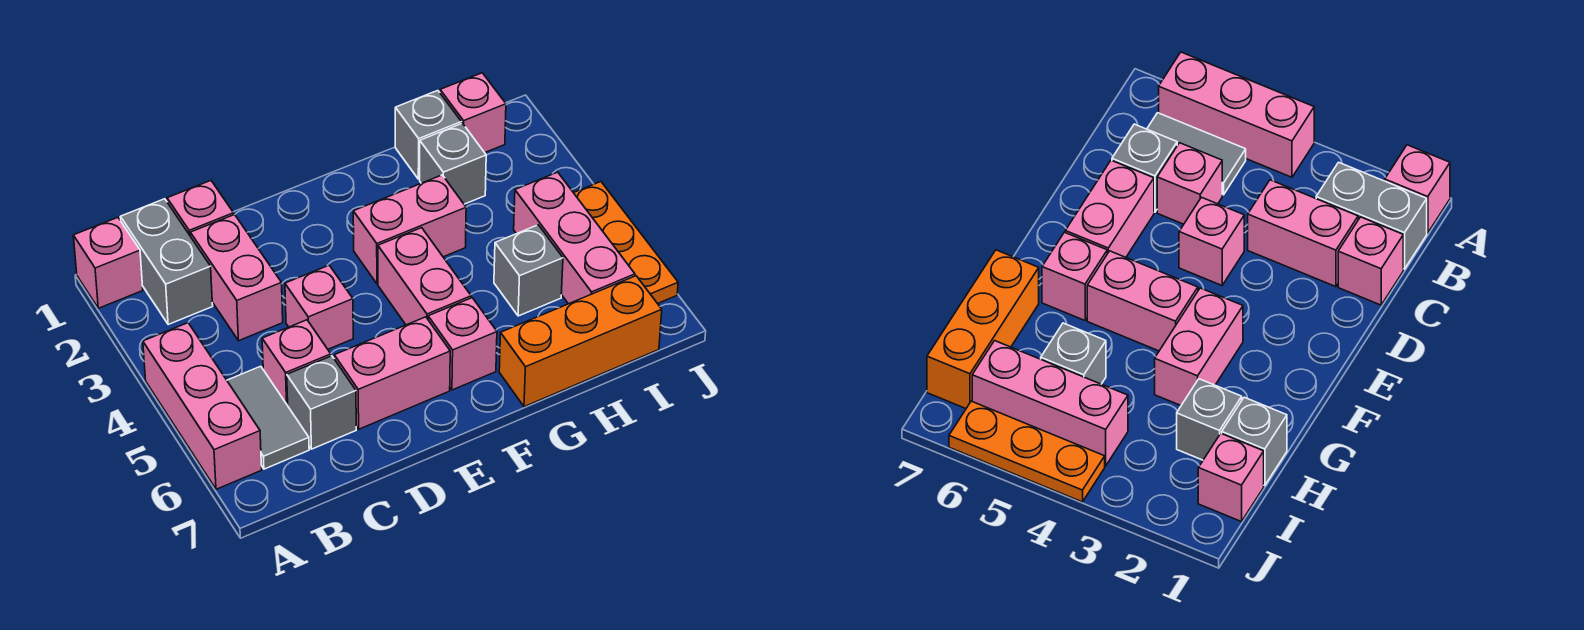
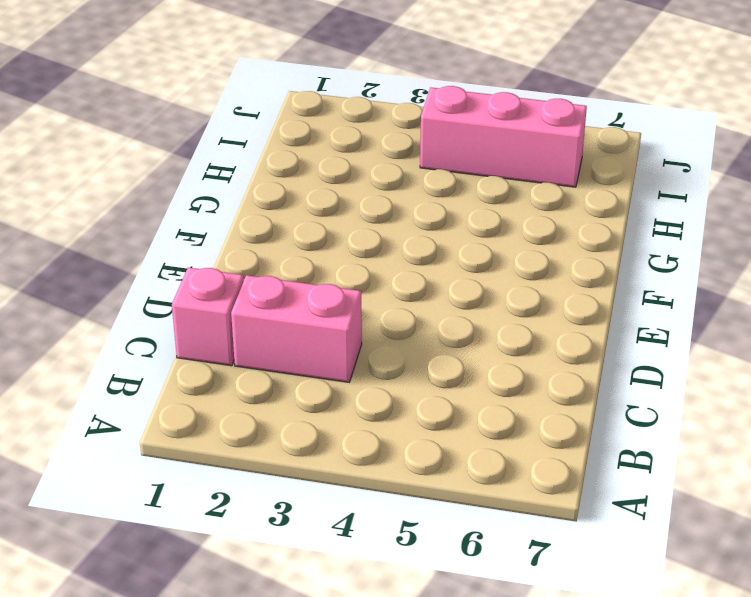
none -> pink 1x1 brick [73,217,143,308]
none -> pink 1x3 brick [143,323,262,489]
none -> grey 1x2 brick [120,199,213,324]

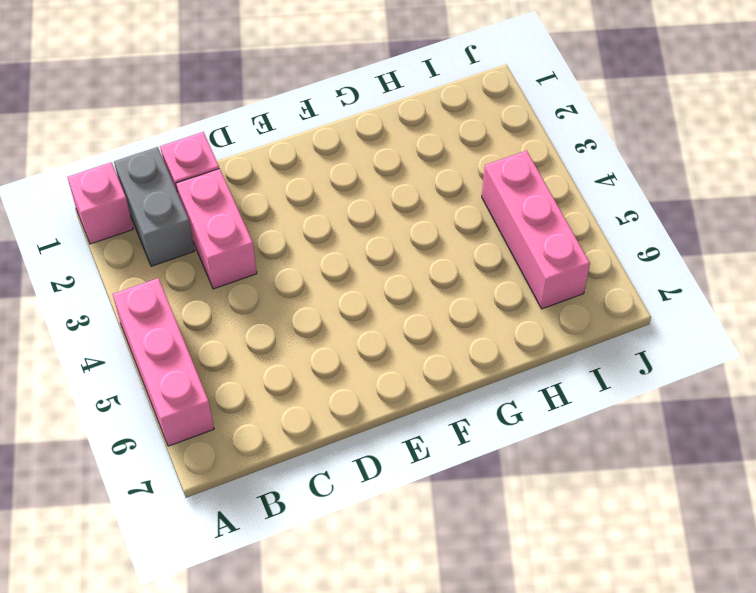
none -> grey 1x2 tile [227,366,309,469]
none -> pink 1x1 brick [262,320,331,405]
none -> grey 1x1 brick [287,356,356,449]

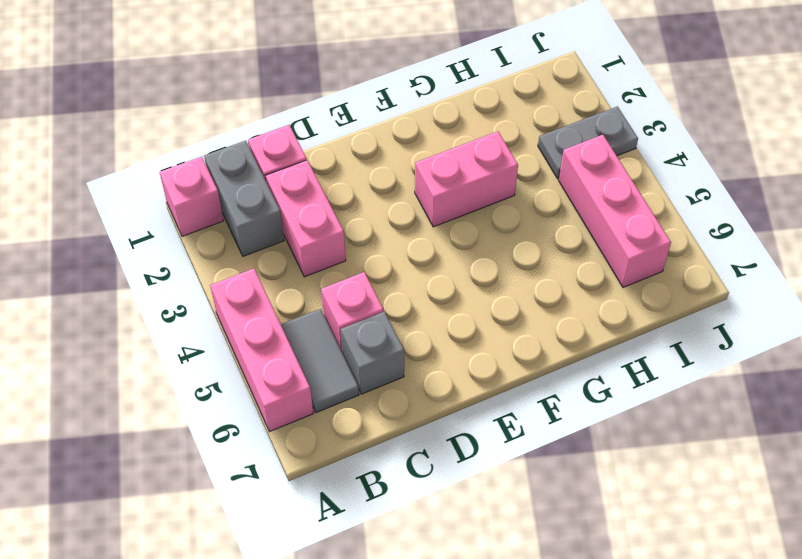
grey 1x2 plate [538,106,638,179] -> none
none -> pink 1x1 brick [285,265,353,349]
none -> pink 1x2 brick [334,317,450,429]
none -> pink 1x2 brick [378,228,471,325]

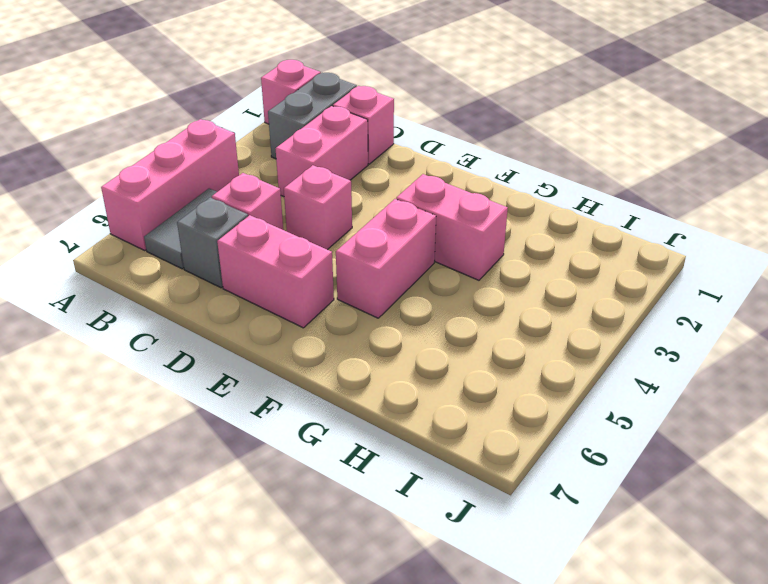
none -> pink 1x1 brick [428,298,497,390]
none -> orange 1x3 brick [499,276,662,407]
none -> grey 1x1 brick [395,91,461,179]

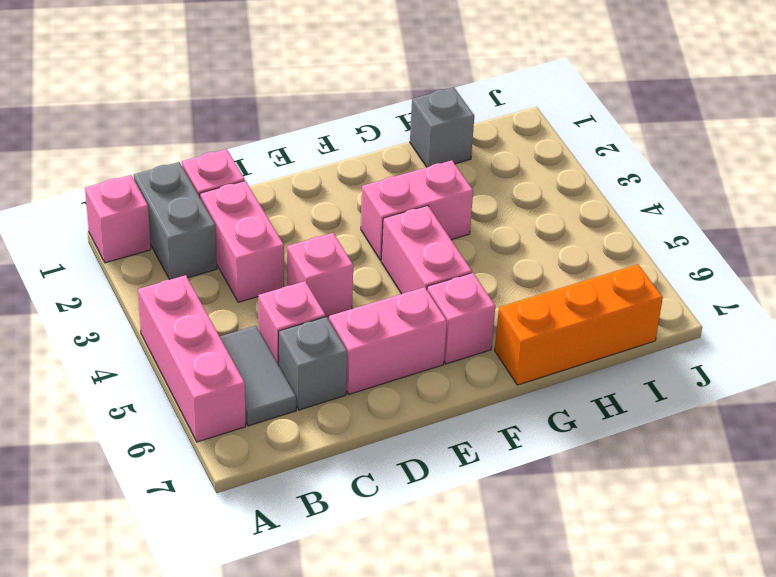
none -> grey 1x1 brick [420,123,486,204]
none -> grey 1x1 brick [494,225,563,316]
none -> pink 1x1 brick [440,73,506,153]

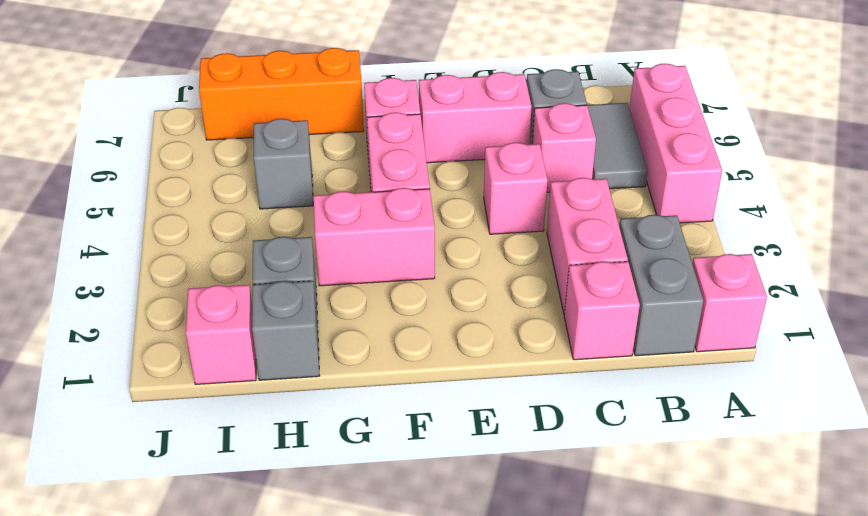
none -> pink 1x3 brick [514,172,635,304]
none -> orange 1x3 plate [574,182,678,304]

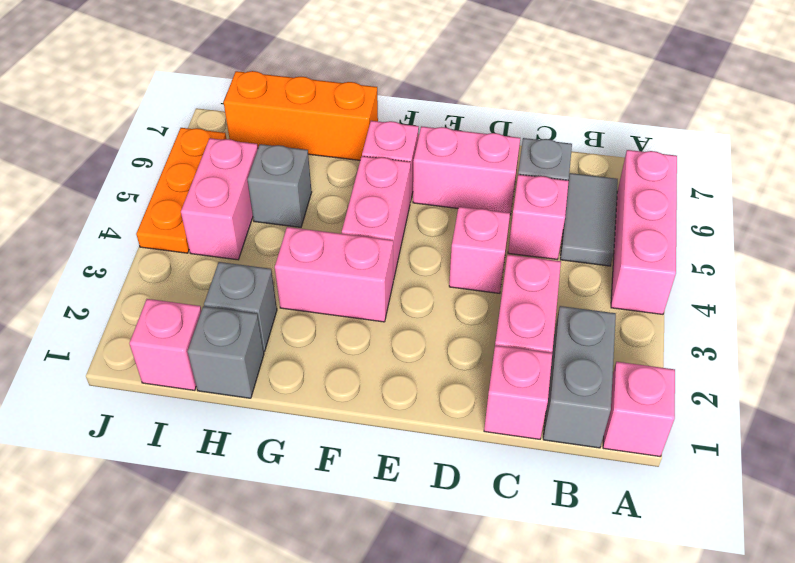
pink 1x2 brick [181,138,258,260] -> pink 1x3 brick [514,172,635,304]

